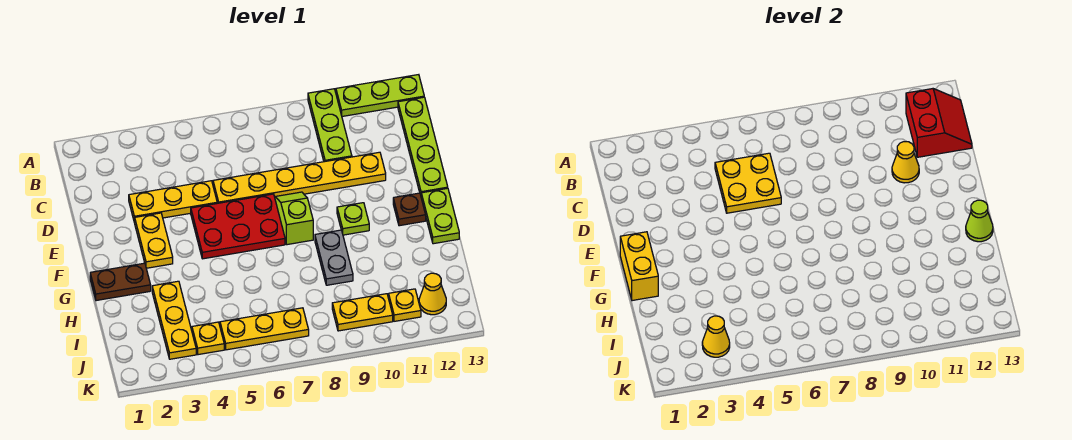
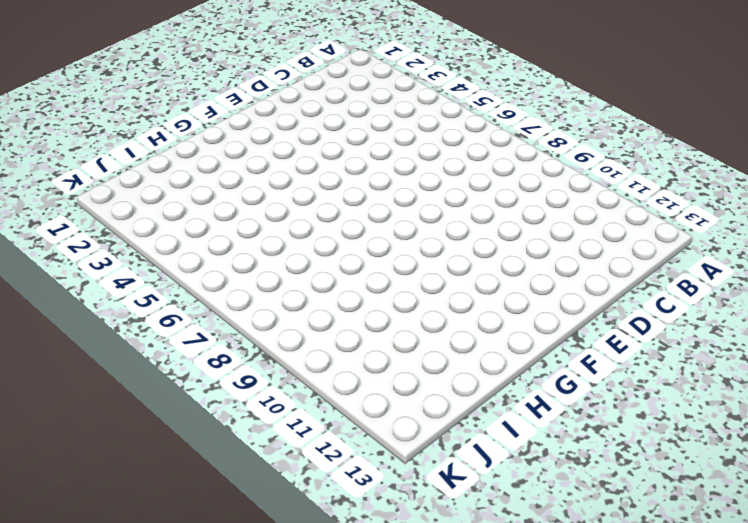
none -> lime 1x3 plate [308,89,352,162]
none -> lime 1x3 plate [336,75,424,116]
none -> lime 1x4 plate [398,97,448,195]

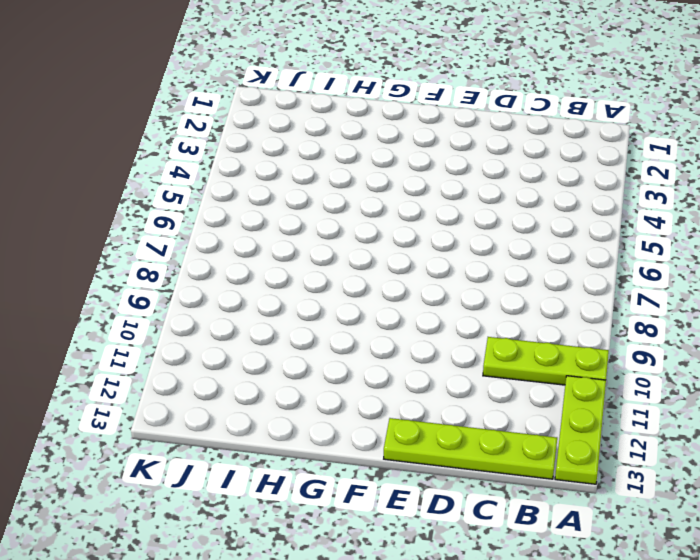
none -> yellow 1x3 plate [129,181,217,223]
none -> yellow 1x6 plate [213,152,386,203]
none -> yellow 1x2 plate [135,213,173,268]

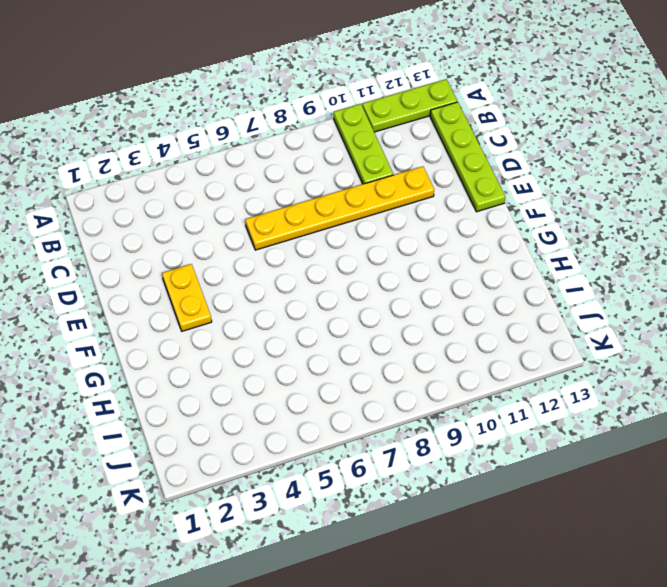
none -> yellow 1x3 plate [129,181,217,223]
none -> red 2x3 plate [191,194,285,259]
none -> lime 1x2 slope [275,192,313,245]

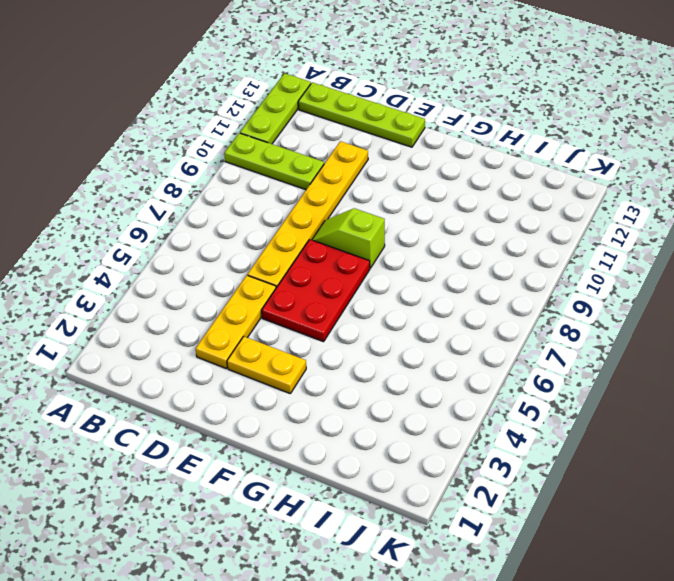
none -> lime 1x1 plate [337,203,369,235]
none -> brown 1x1 plate [393,193,426,226]
none -> lime 1x2 plate [421,188,459,244]

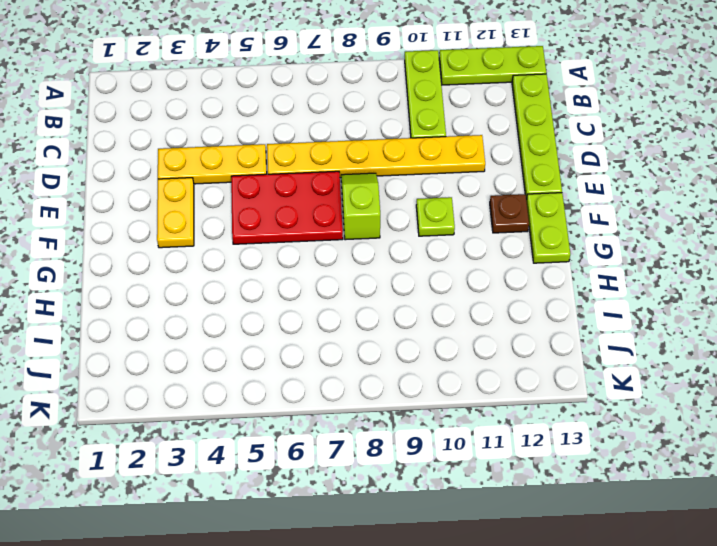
none -> brown 1x2 plate [90,263,151,301]
none -> grey 1x2 plate [315,230,353,285]
none -> yellow 1x3 plate [152,281,196,359]

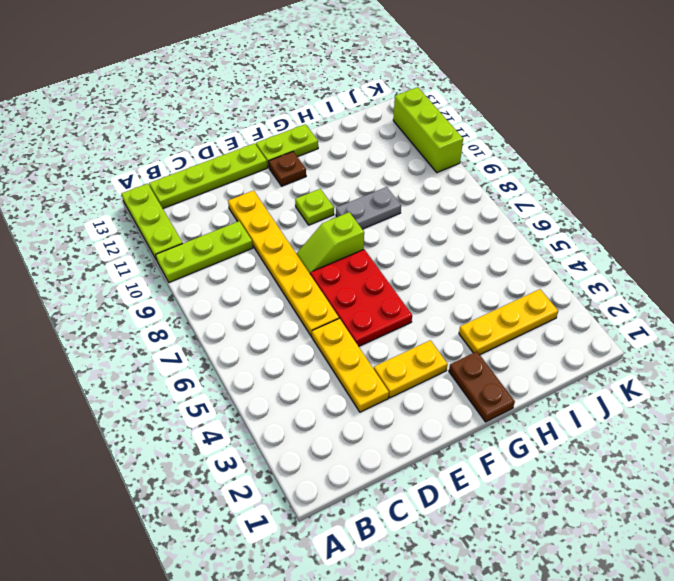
lime 1x3 brick [393,87,463,173] -> none
none -> yellow 1x1 plate [192,322,224,355]
none -> yellow 1x3 plate [220,308,309,350]
none -> yellow 1x2 plate [332,294,393,331]

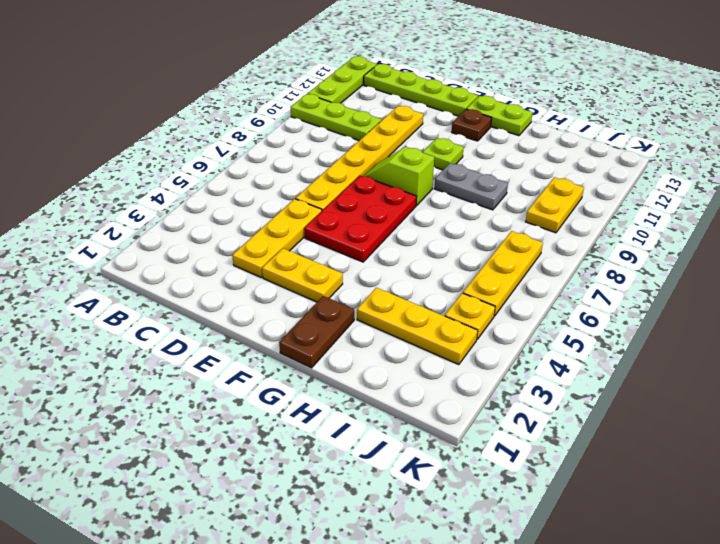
none -> yellow 1x1 plate [389,289,421,321]
none -> yellow 1x1 cone [419,273,446,315]
none -> red 2x2 slope [906,89,972,157]

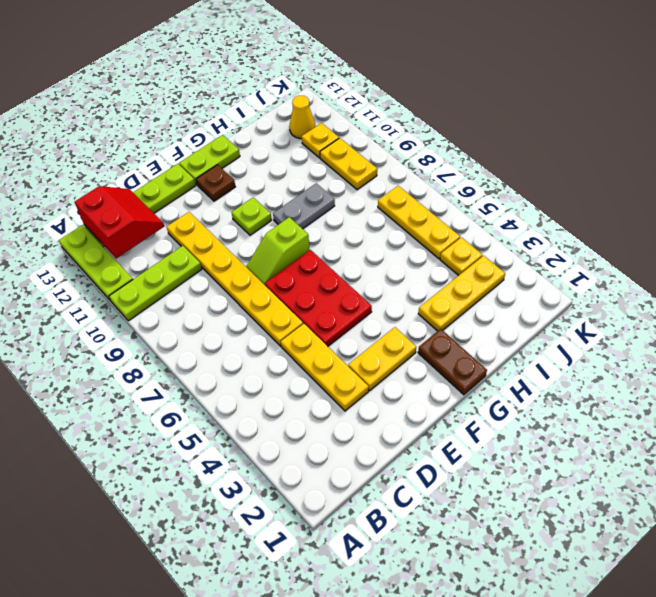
red 2x2 slope [75,186,164,259] -> red 2x2 slope turned to [906,89,972,157]
none -> yellow 2x2 plate [715,153,781,213]
none -> yellow 1x1 cone [892,142,919,183]
none -> yellow 1x2 brick [620,232,658,301]

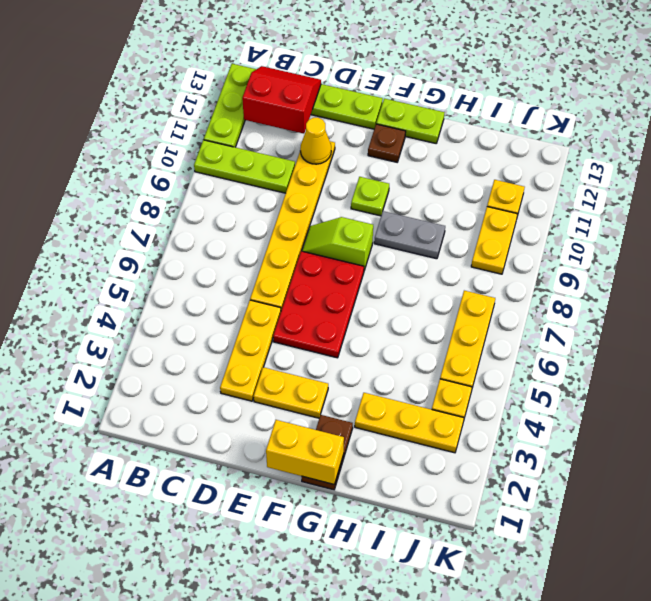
none -> yellow 1x1 cone [419,273,446,315]
none -> yellow 2x2 plate [715,153,781,213]
none -> lime 1x1 cone [966,200,993,242]

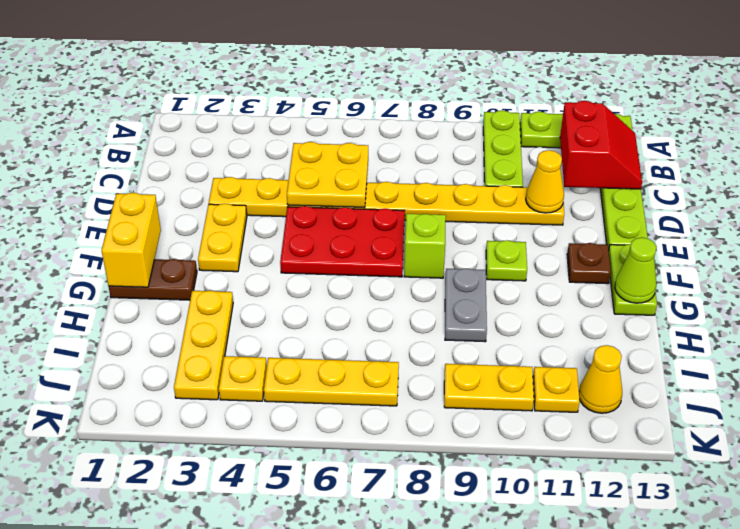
none -> yellow 1x1 cone [702,316,730,357]

